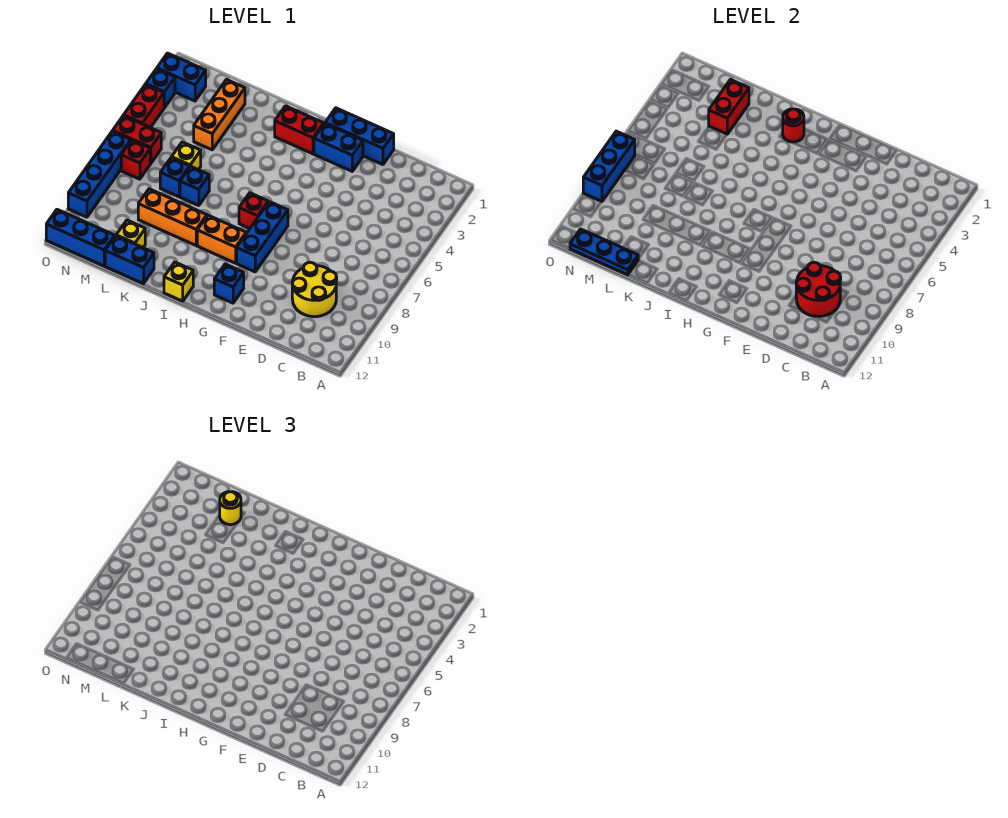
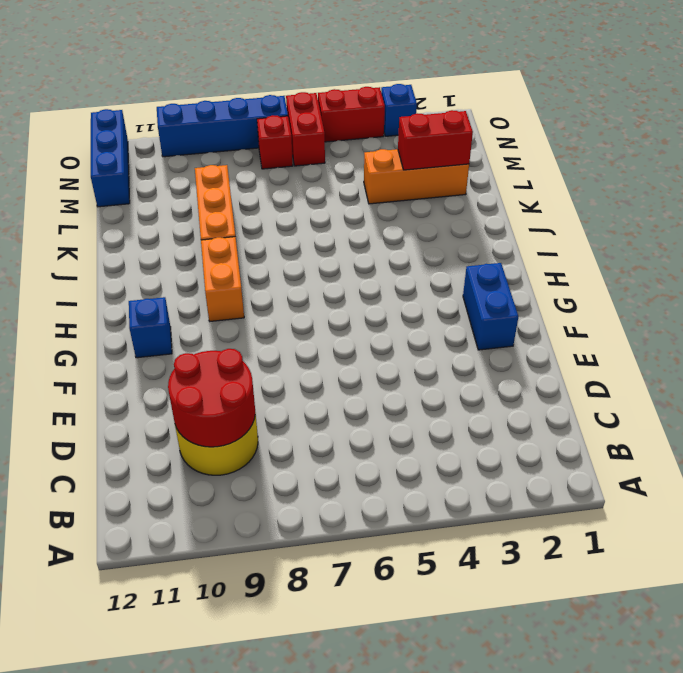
none -> blue 1x3 brick [325,108,394,165]
none -> blue 1x3 brick [237,202,288,272]
none -> red 1x2 brick [275,106,324,154]

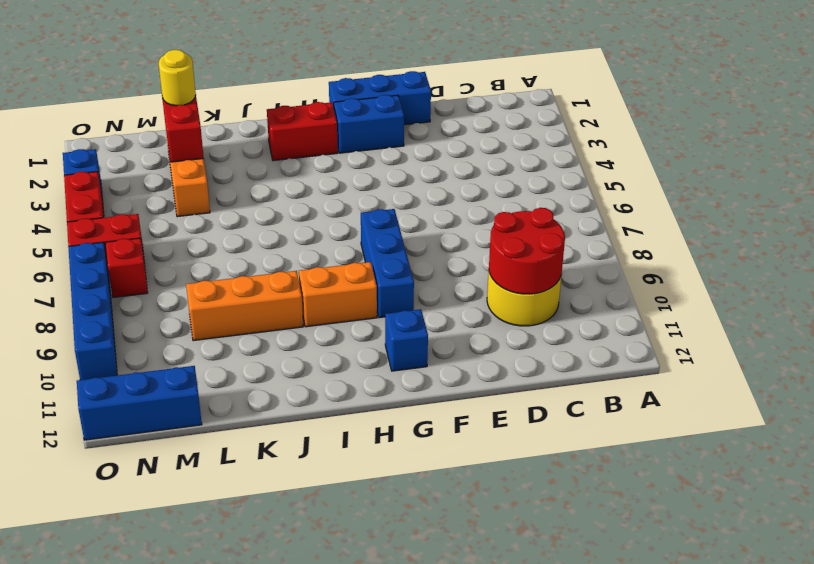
none -> red 1x1 brick [239,193,268,228]
none -> yellow 1x1 brick [164,262,193,301]
none -> blue 1x1 brick [180,166,209,206]

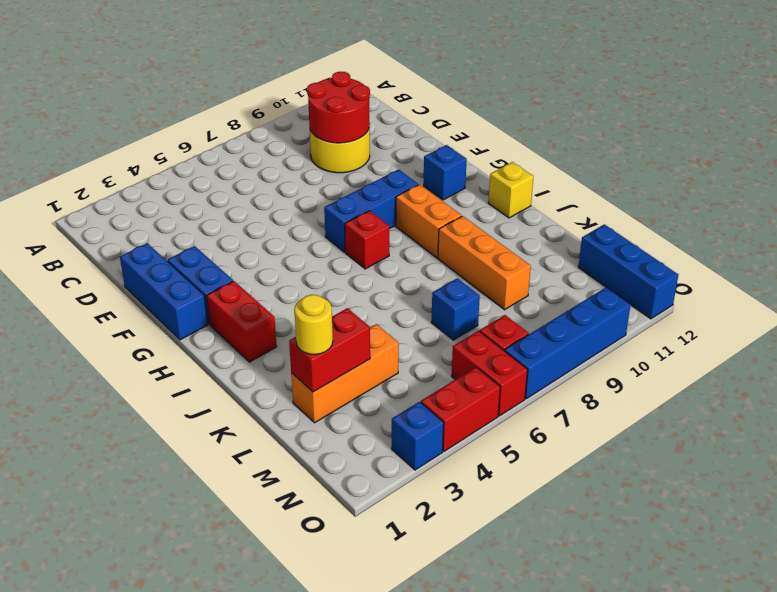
none -> blue 1x1 brick [180,166,209,206]
none -> blue 1x2 brick [105,236,154,284]
none -> yellow 1x1 brick [172,142,201,170]

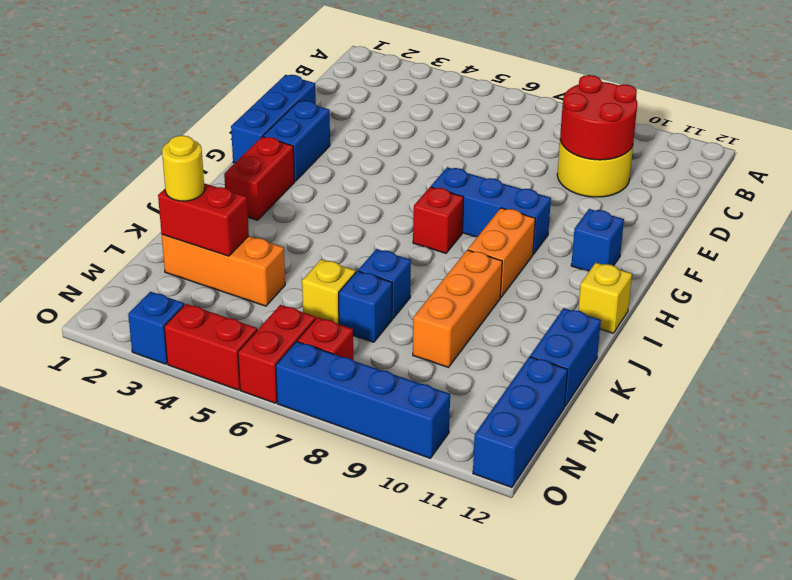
none -> yellow 1x1 brick [116,220,145,248]
none -> blue 1x2 brick [157,53,206,101]
none -> red 1x1 round brick [783,109,804,142]

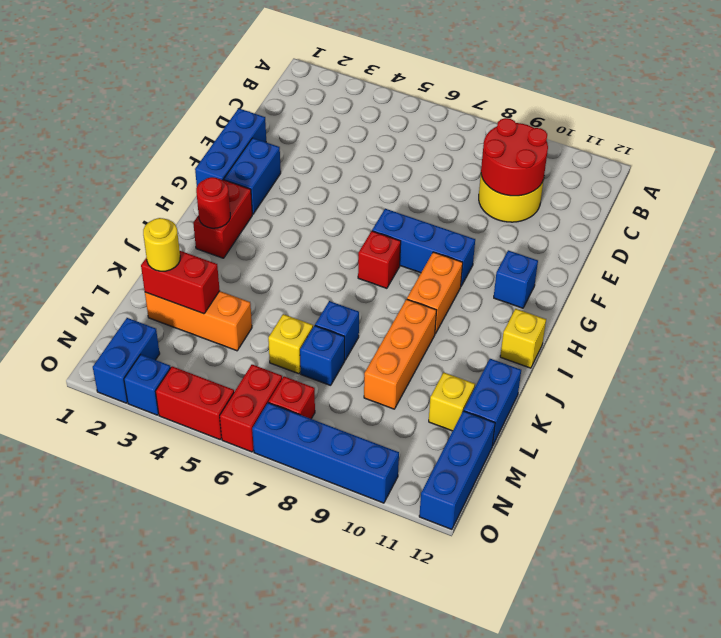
none -> blue 1x3 plate [570,229,638,275]
none -> blue 1x3 brick [583,131,635,201]

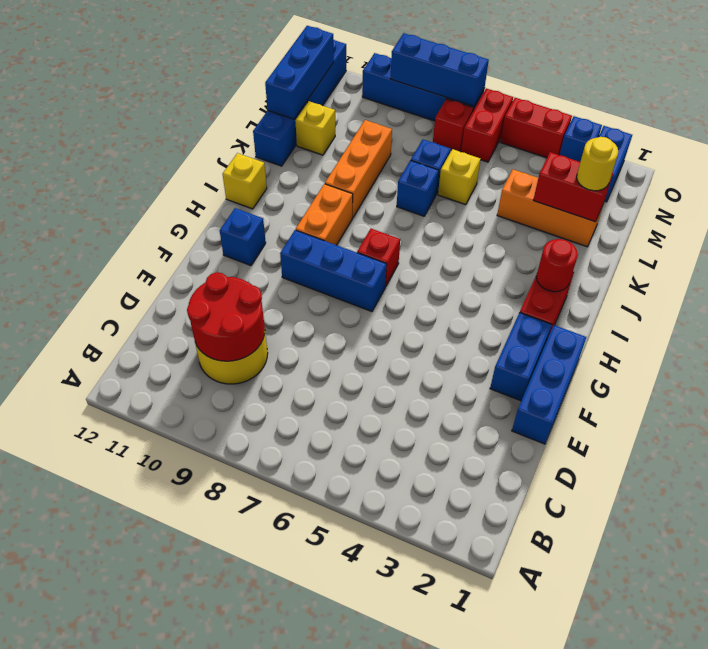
blue 1x3 brick [265,26,334,119] -> blue 1x3 plate [570,229,638,275]

